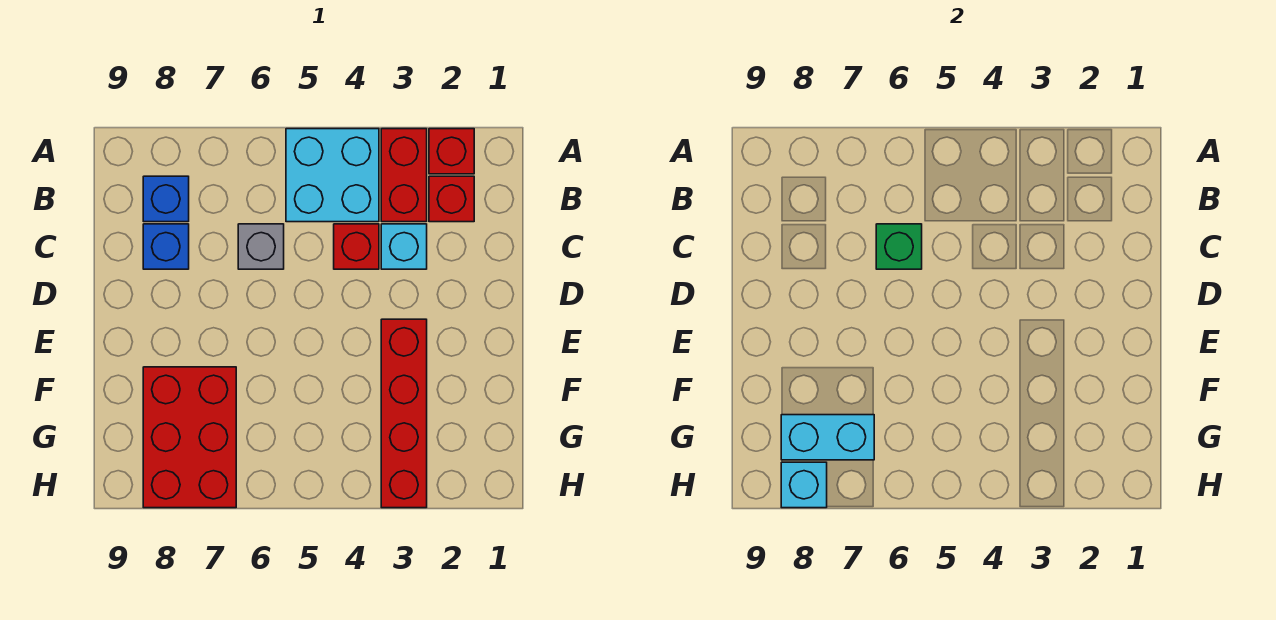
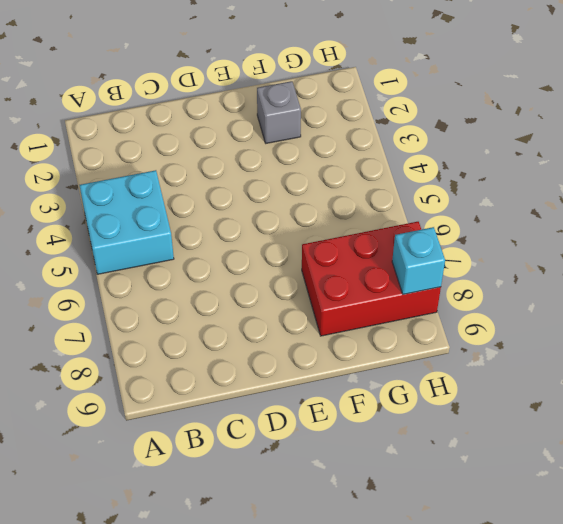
grey 1x1 brick [257,81,301,143] -> grey 1x1 brick moved to [238,224,284,269]
none -> red 1x1 brick [429,129,474,174]
none -> red 1x2 brick [381,129,427,222]
none -> red 1x1 brick [429,176,474,222]

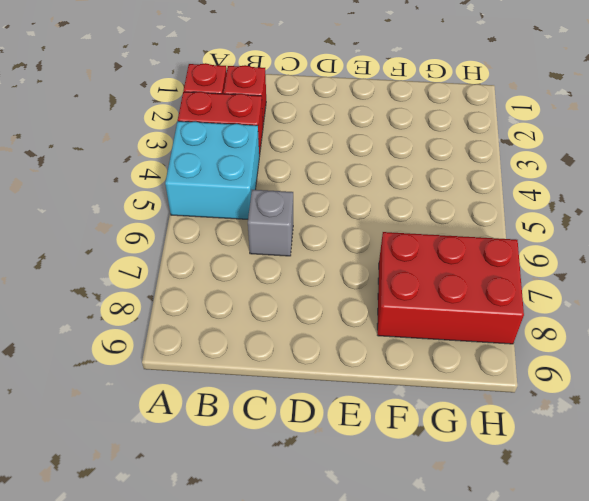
none -> blue 1x1 brick [143,176,189,222]
none -> cyan 1x1 brick [381,224,427,269]
none -> red 1x1 brick [334,224,379,269]

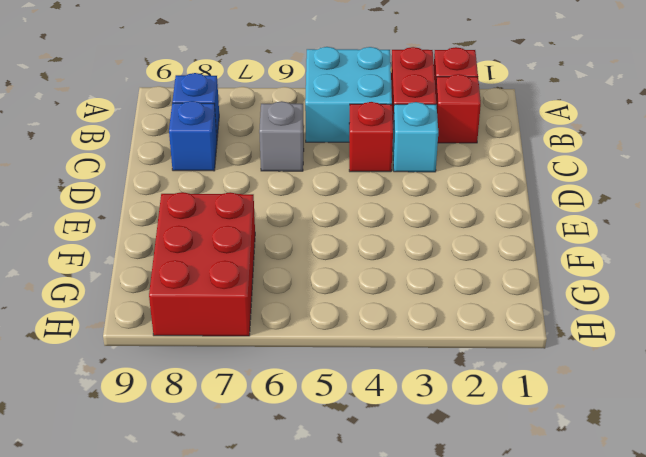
none -> red 1x4 brick [381,319,427,508]
none -> green 1x1 brick [876,224,922,269]
none -> cyan 1x2 brick [781,415,874,460]

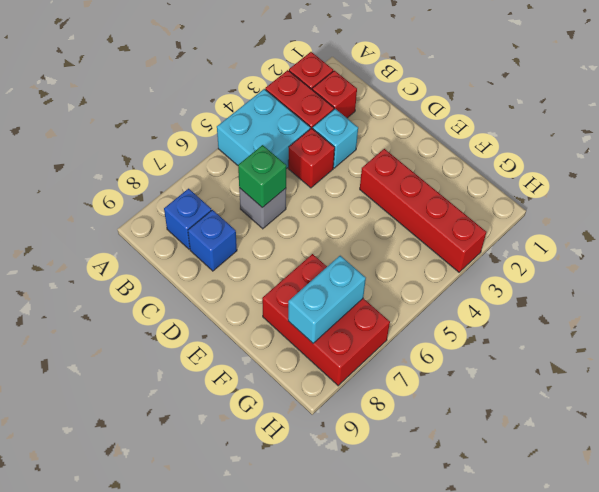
none -> cyan 1x1 brick [781,462,827,508]

